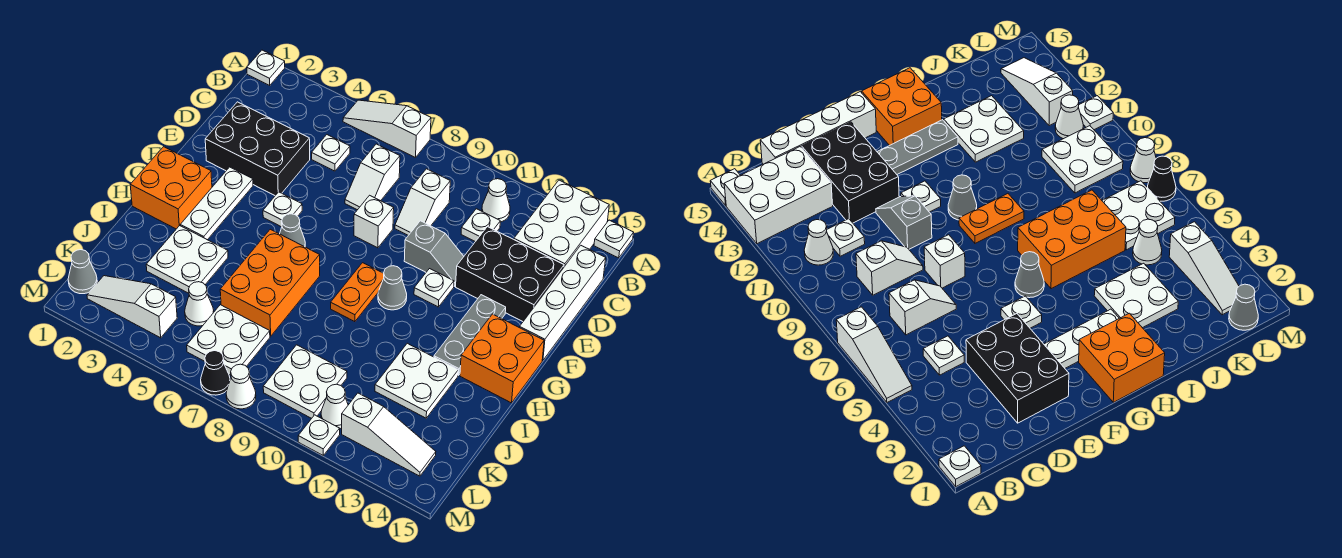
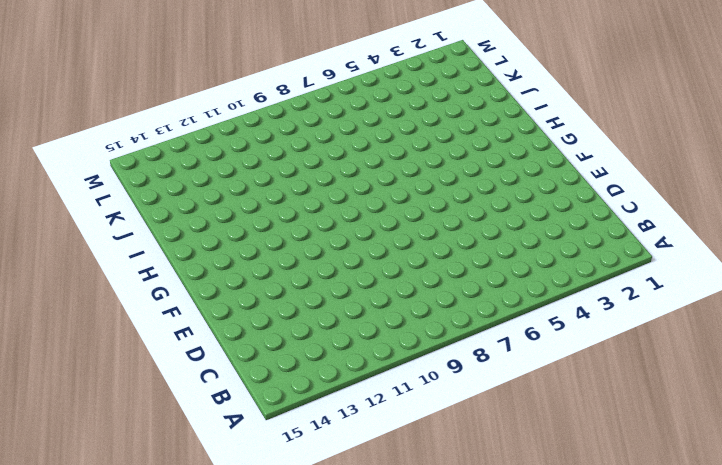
none -> white 1x1 plate [247,50,285,85]
none -> white 1x3 slope [343,100,431,158]
none -> white 2x3 brick [514,180,609,267]
none -> white 1x1 plate [594,220,634,258]

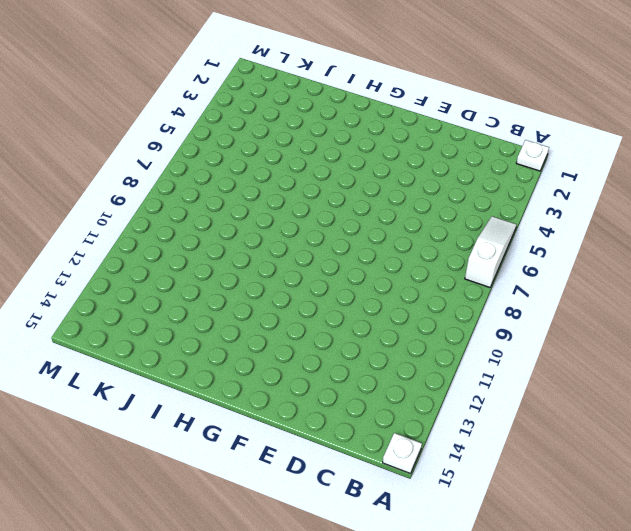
none -> white 2x3 brick [514,180,609,267]
none -> white 1x1 cone [482,179,510,222]
none -> white 1x1 plate [312,135,350,171]
none -> white 1x2 slope [345,144,400,210]

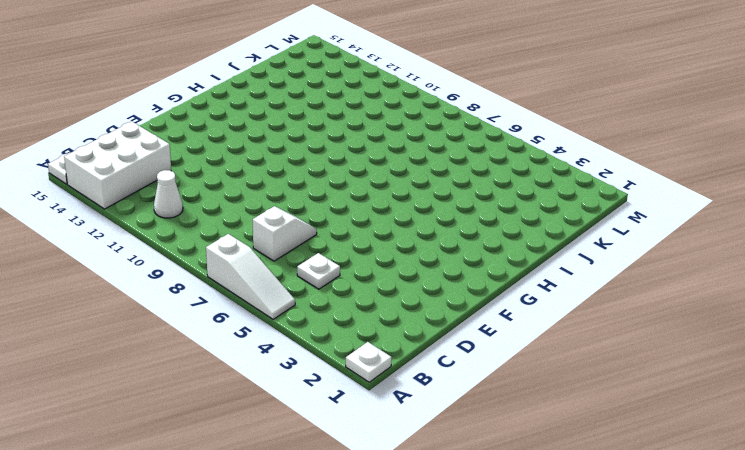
none -> white 1x2 slope [395,169,450,235]
none -> white 1x1 plate [461,209,500,242]
none -> white 1x4 brick [520,245,606,360]
none -> black 2x3 brick [205,102,310,196]

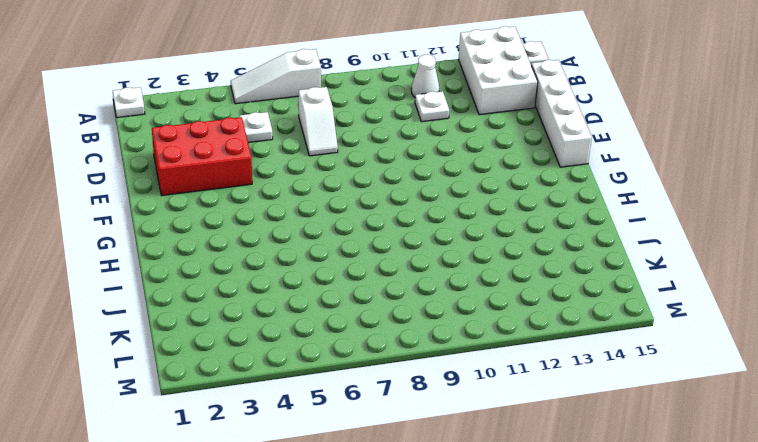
red 2x3 brick [152,117,252,196] -> black 2x3 brick [205,102,310,196]
none -> white 1x2 slope [395,169,450,235]
none -> black 2x3 brick [456,227,564,321]
none -> white 1x1 brick [354,195,394,248]
none -> grey 1x2 slope [404,221,464,286]

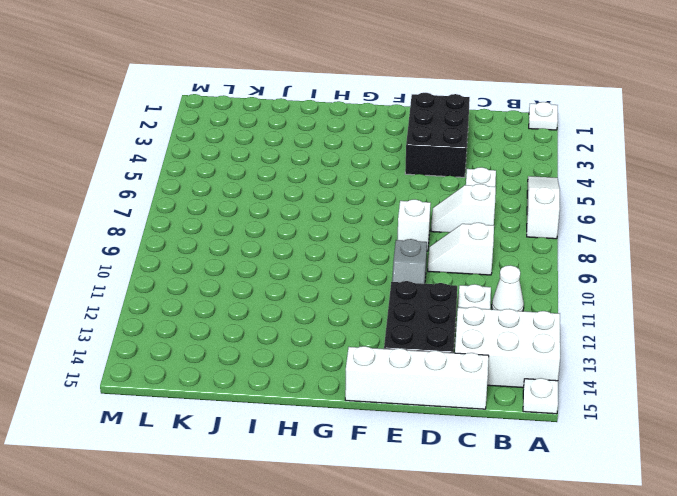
none -> white 1x3 plate [180,167,253,240]
none -> white 1x1 plate [263,192,302,227]
none -> white 1x1 plate [414,269,454,307]
none -> grey 1x3 plate [434,295,506,375]

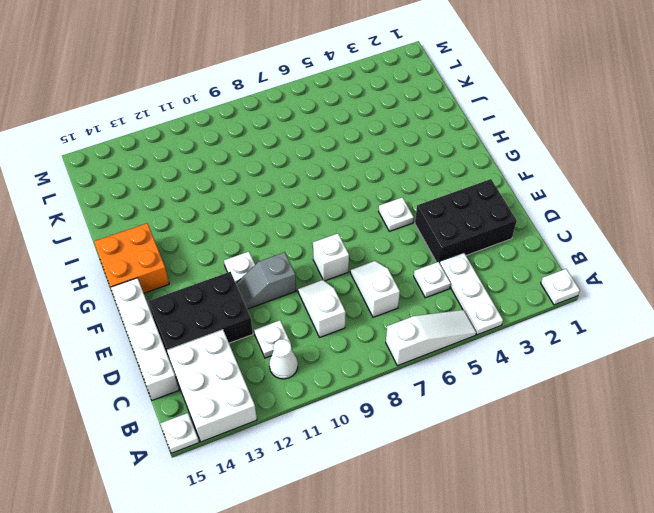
white 1x3 plate [440,253,503,335] -> white 1x3 plate moved to [180,167,253,240]
none -> grey 1x3 plate [434,295,506,375]
none -> orange 2x2 brick [130,147,212,229]
none -> grey 1x1 cone [280,214,305,247]
none -> orange 1x2 plate [331,263,384,322]

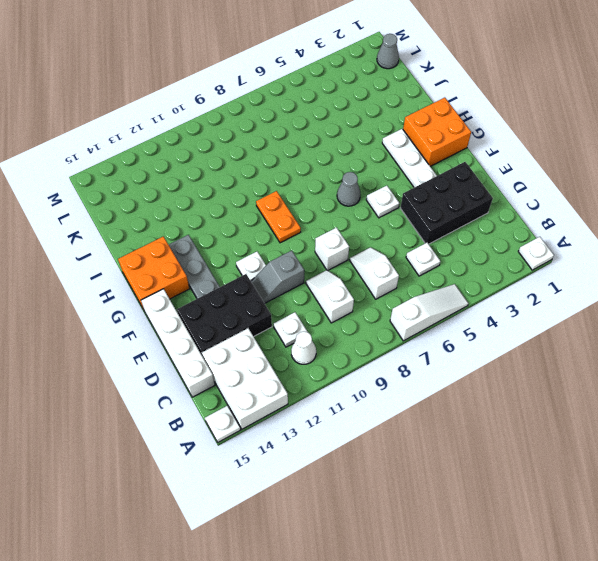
none -> grey 1x1 cone [378,266,407,310]
none -> orange 2x3 brick [220,229,320,336]
none -> white 2x2 plate [146,226,228,293]
none -> white 2x2 plate [375,343,458,418]

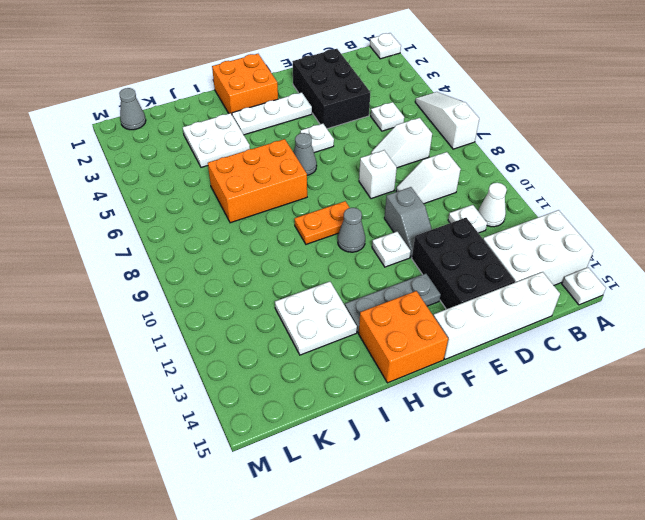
none -> white 1x1 cone [185,282,214,326]
none -> white 2x2 plate [187,305,270,375]
none -> white 2x2 plate [263,345,347,418]
none -> white 1x3 slope [87,276,177,338]

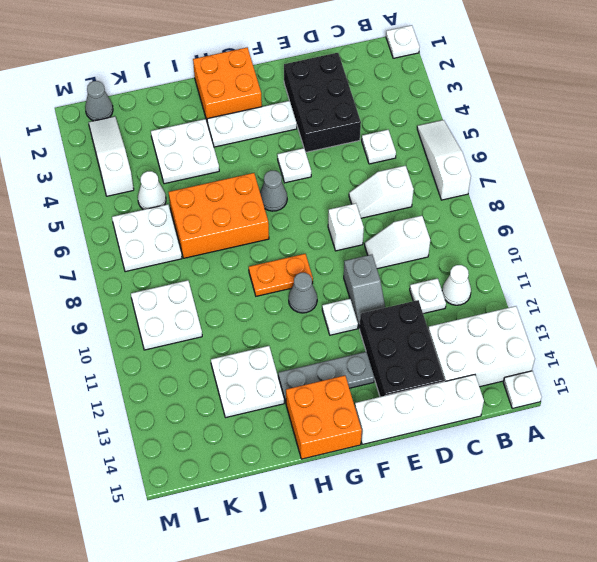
none -> white 1x1 cone [321,384,348,429]
none -> white 1x3 slope [342,393,436,476]
none -> black 1x1 cone [201,351,230,395]
none -> white 1x1 cone [226,364,256,409]

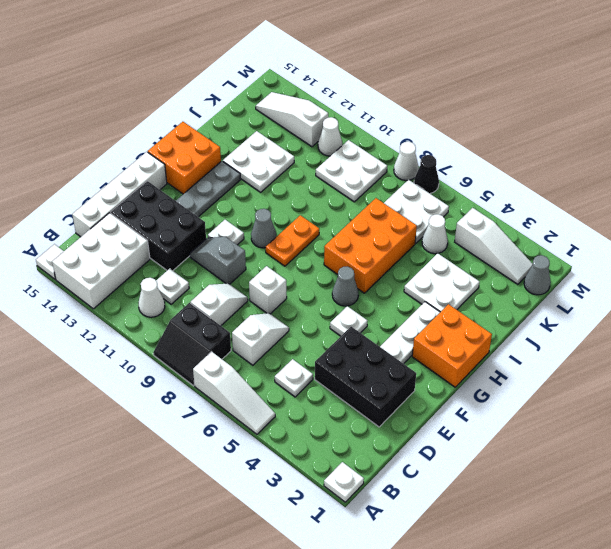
black 2x2 slope [153,303,231,386] -> none
none -> white 1x1 plate [298,415,340,455]

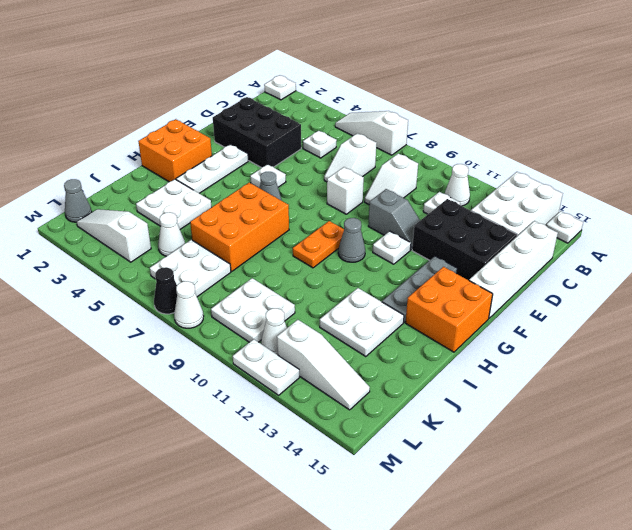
white 1x2 plate [233,339,299,395] -> white 1x1 plate [298,415,340,455]

